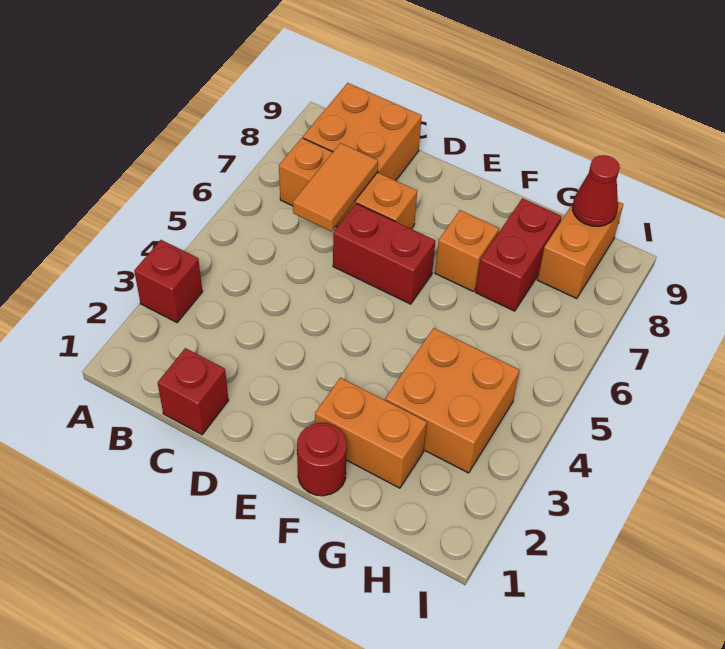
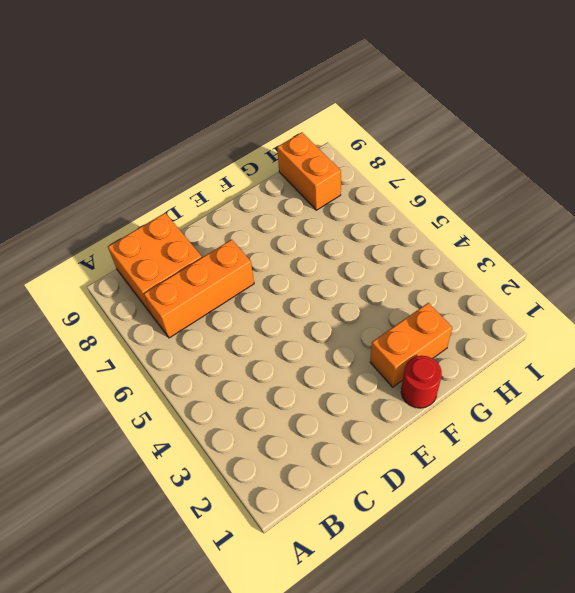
none -> red 1x1 brick [134,240,203,322]
none -> red 1x1 brick [158,348,229,435]
none -> red 1x2 brick [333,203,435,304]

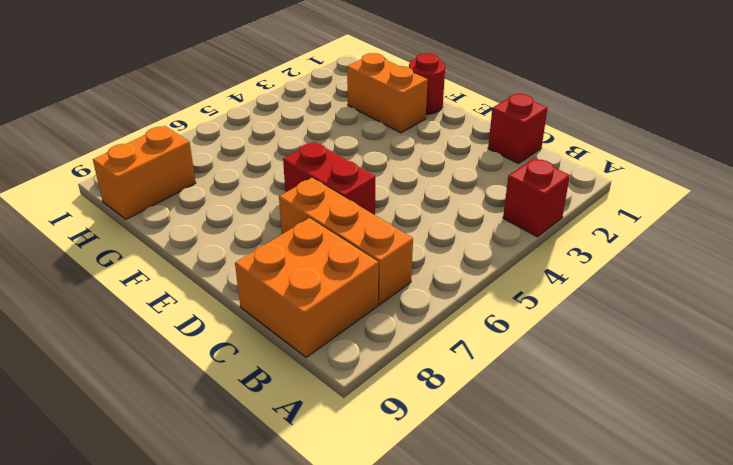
none -> orange 1x1 brick [435,210,499,292]
none -> orange 2x2 brick [385,328,520,473]
none -> red 1x2 brick [476,198,562,311]

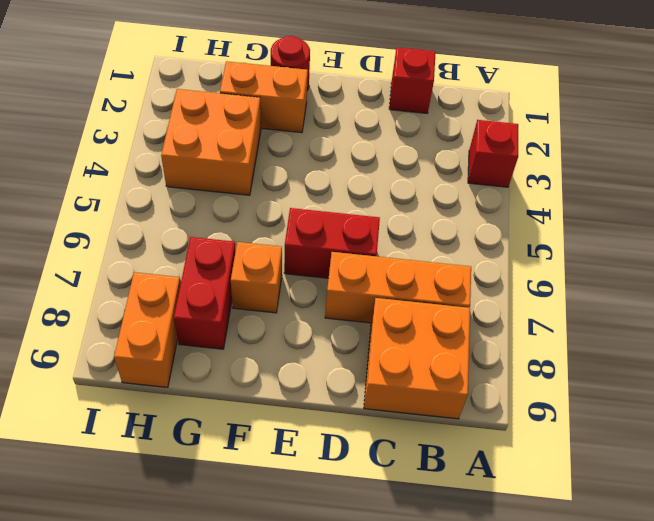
none -> orange 1x2 tile [293,143,378,231]
none -> red 1x1 cone [573,155,620,227]

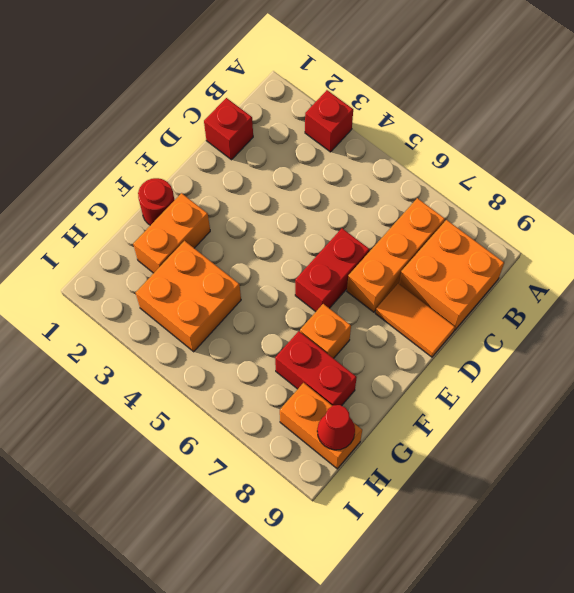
orange 1x2 tile [375,284,455,357] -> orange 1x2 tile moved to [293,143,378,231]

